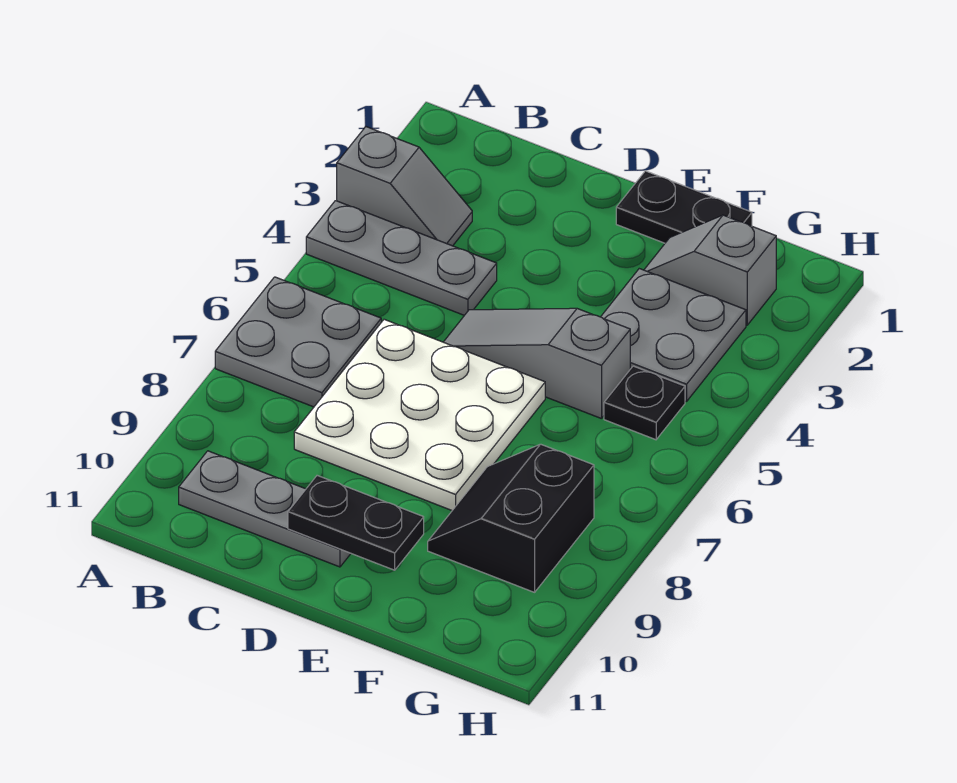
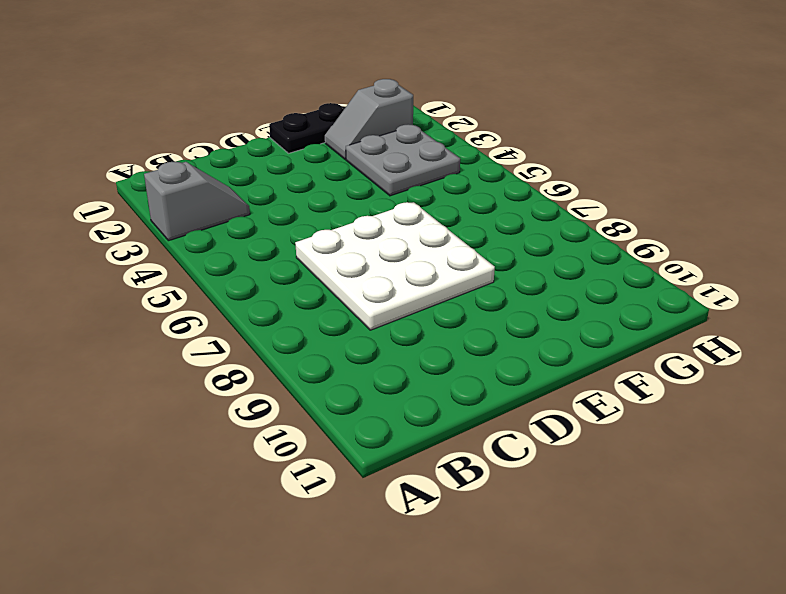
none -> grey 1x3 plate [306,201,497,315]
none -> grey 2x2 plate [215,277,381,407]
none -> grey 1x3 plate [179,451,351,567]

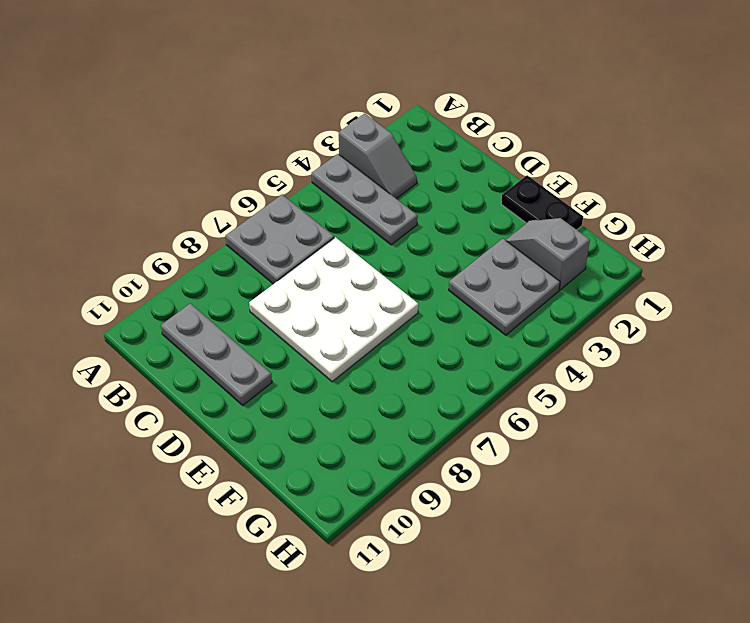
none -> grey 1x3 slope [444,308,630,419]
none -> black 2x2 slope [428,444,594,592]
none -> black 1x1 plate [604,366,685,440]

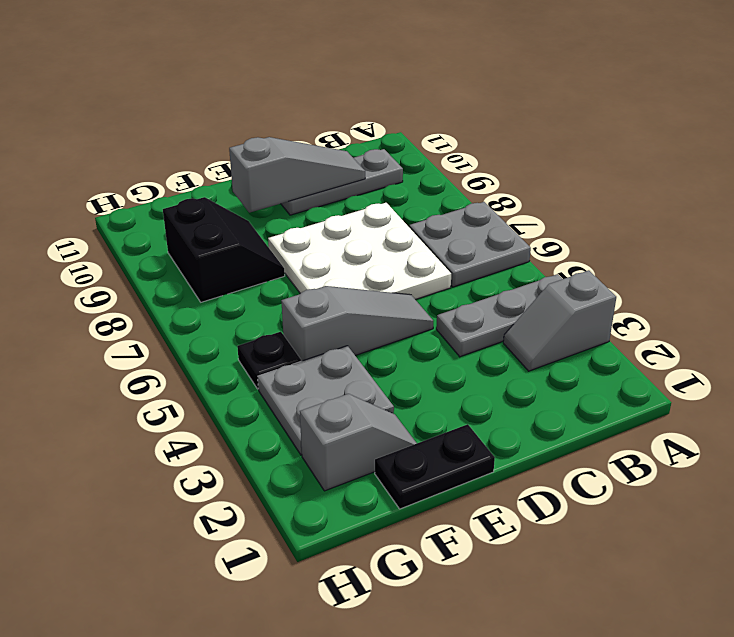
grey 1x3 slope [229,137,365,213] -> black 1x2 plate [288,475,424,570]

